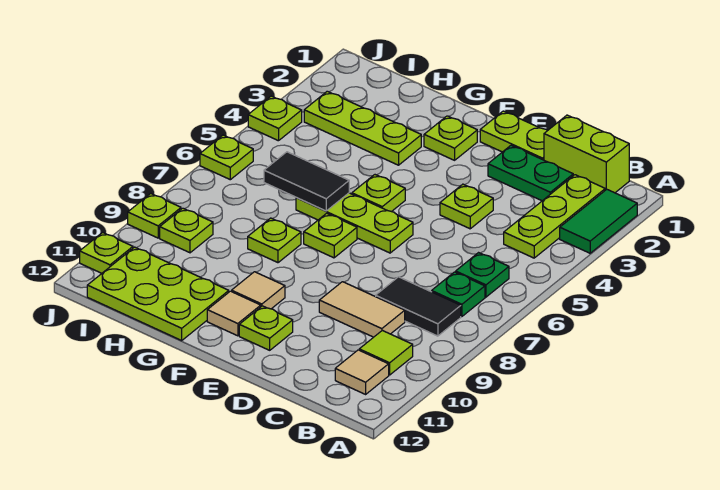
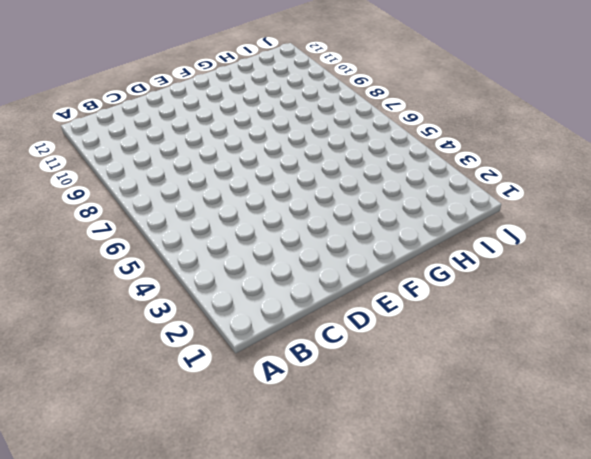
none -> green 1x2 tile [560,189,637,253]
none -> lime 1x2 brick [544,115,629,193]
none -> lime 1x3 plate [504,175,605,258]

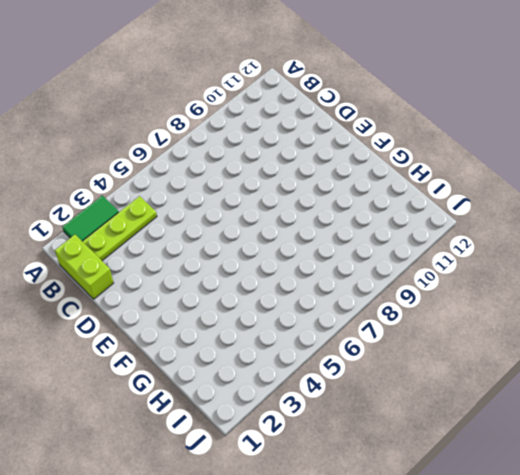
none -> green 1x1 plate [456,253,509,297]
none -> green 1x1 plate [432,272,485,317]
none -> black 1x2 tile [376,277,461,336]

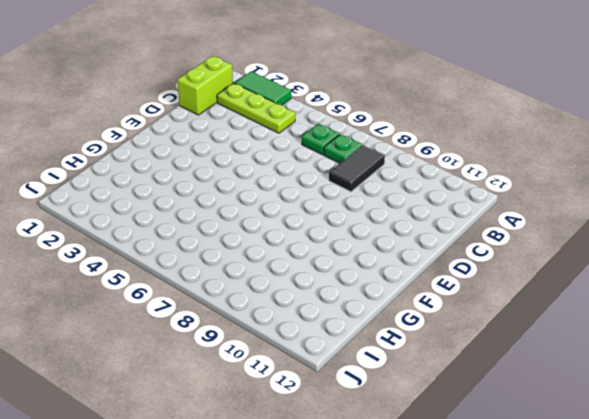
none -> lime 1x1 tile [359,330,413,375]
none -> tan 1x1 tile [335,350,389,394]
none -> green 1x2 plate [488,145,573,201]

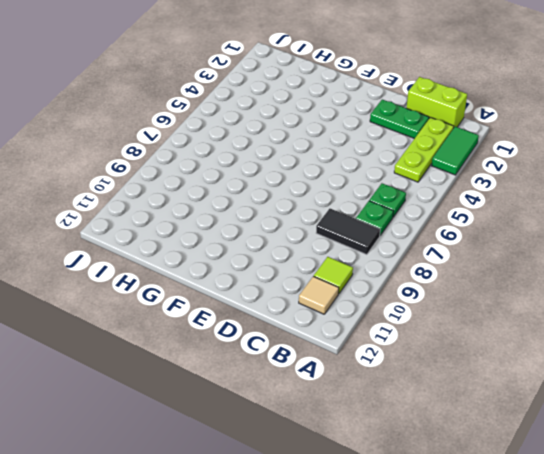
none -> tan 1x2 tile [319,282,405,337]
none -> lime 1x2 plate [480,111,547,160]
none -> lime 1x1 plate [440,184,493,229]

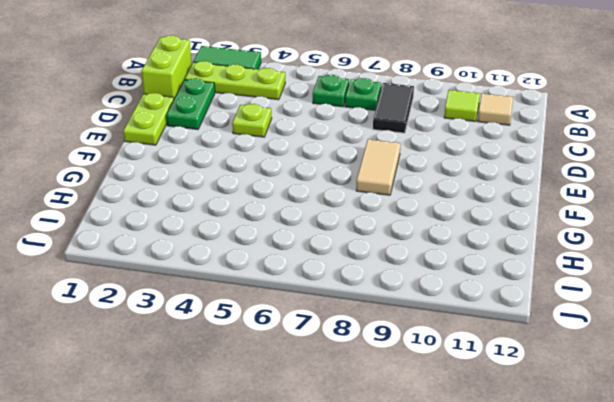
tan 1x2 tile [356,139,401,195] -> tan 1x2 tile moved to [319,282,405,337]
none -> lime 1x3 plate [296,193,413,253]
none -> lime 1x1 plate [239,306,293,350]
none -> lime 1x1 plate [424,116,477,160]

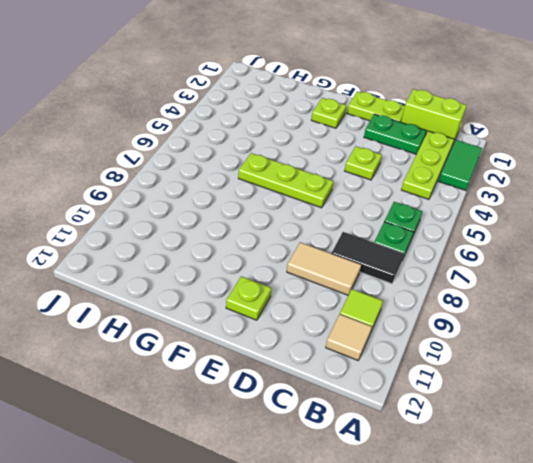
none -> lime 1x1 plate [352,175,405,212]
none -> lime 1x1 plate [304,213,357,258]
none -> tan 1x1 tile [232,272,285,309]

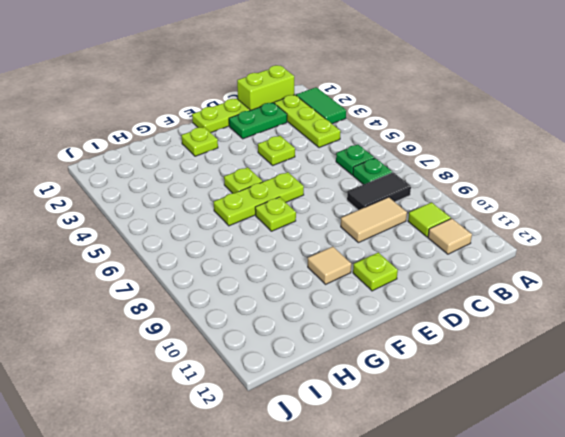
none -> tan 1x1 tile [207,291,261,336]
none -> lime 1x3 plate [304,91,421,165]
none -> lime 1x1 plate [248,218,301,263]

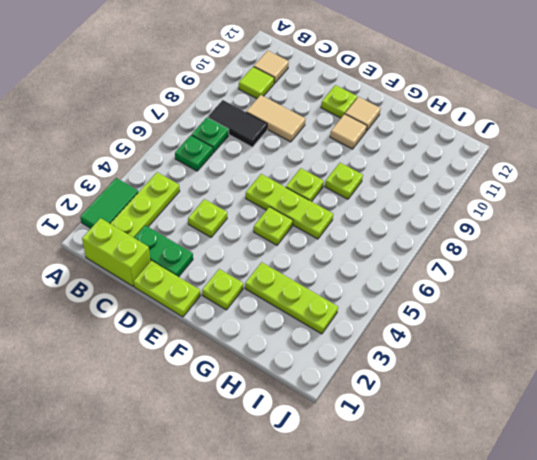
none -> lime 2x3 plate [87,247,229,340]
none -> lime 1x1 plate [160,208,213,253]
none -> lime 1x1 plate [248,96,302,141]

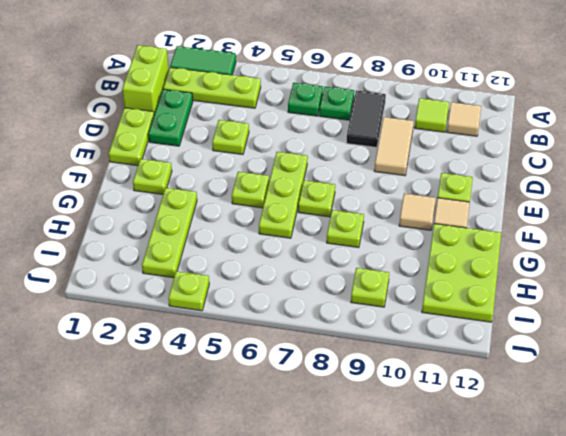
none -> lime 1x1 plate [200,135,253,180]
none -> lime 1x1 plate [128,194,181,238]
none -> lime 1x1 plate [80,233,133,273]

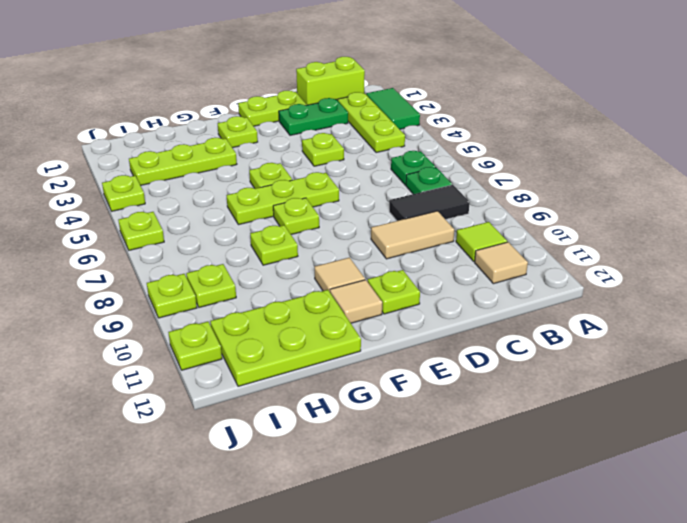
none -> black 1x2 tile [264,152,349,211]

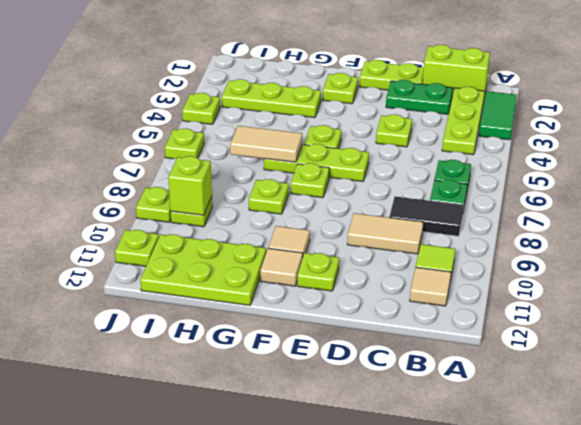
tan 1x2 tile [230,126,302,162] -> black 1x2 tile [264,152,349,211]
lime 1x1 brick [168,156,212,215] -> none

